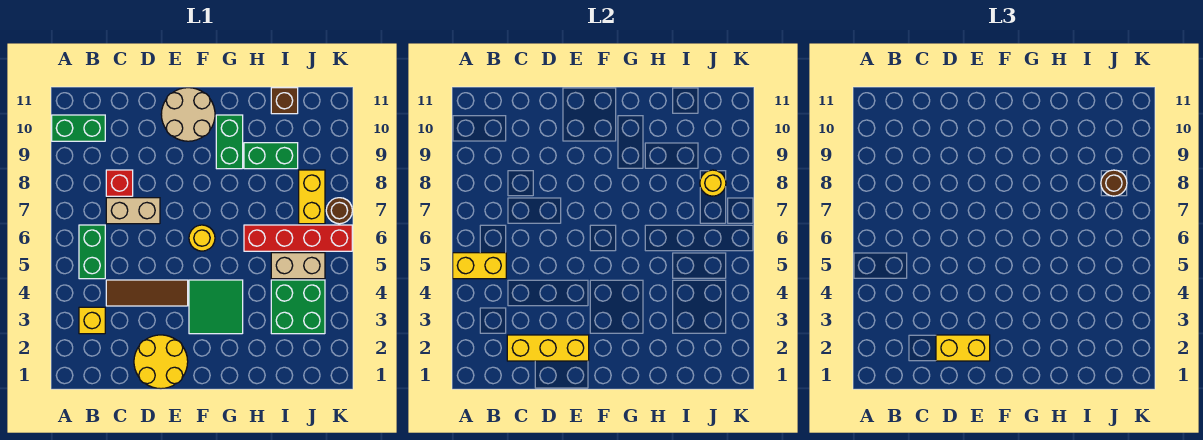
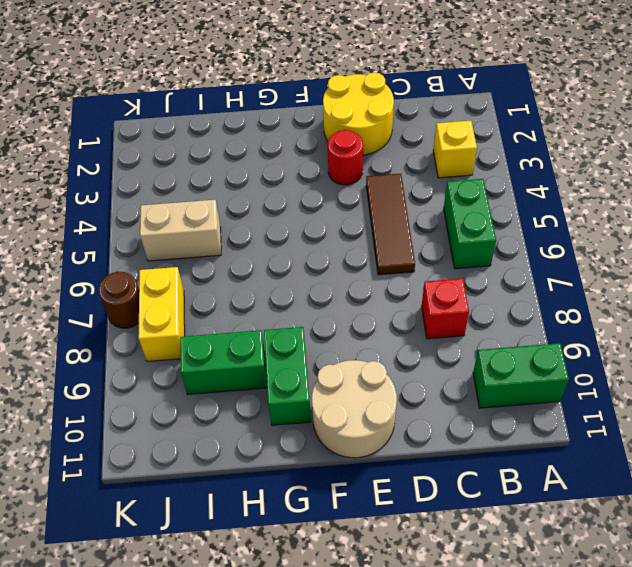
brown 1x3 tile [366,174,415,275] -> brown 1x3 tile turned to [106,280,188,306]
red 1x1 round brick [328,130,363,185] -> none
none -> tan 1x2 brick [106,198,160,224]
none -> green 2x2 tile [189,280,243,334]
none -> yellow 1x1 round brick [189,225,215,251]

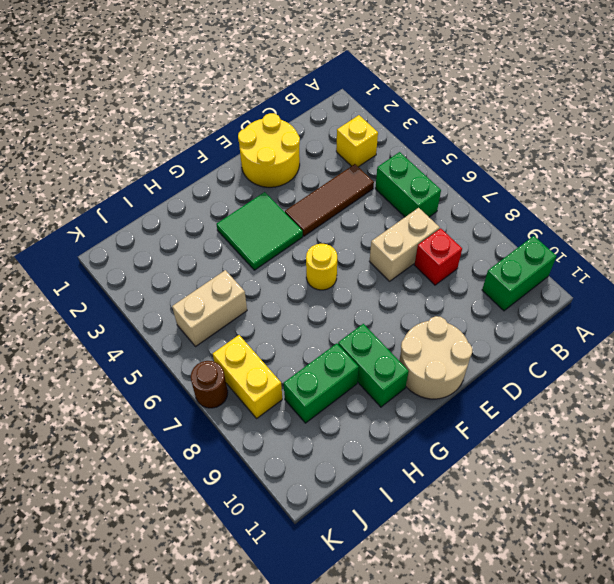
none -> red 1x4 brick [244,225,352,251]
none -> green 2x2 brick [271,280,325,334]
none -> brown 1x1 brick [271,88,298,114]

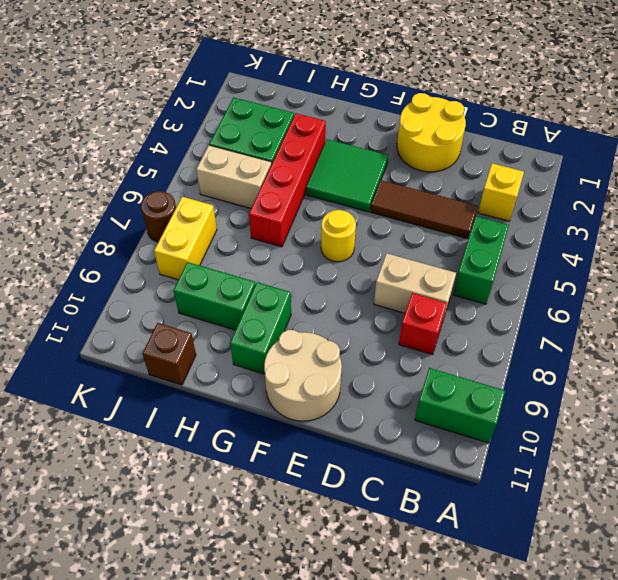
red 1x4 brick [249,113,326,247] -> red 1x4 brick turned to [244,225,352,251]
none -> yellow 1x2 brick [453,253,506,279]
none -> yellow 1x3 brick [507,335,589,361]
none -> yellow 1x1 round brick [700,170,726,196]

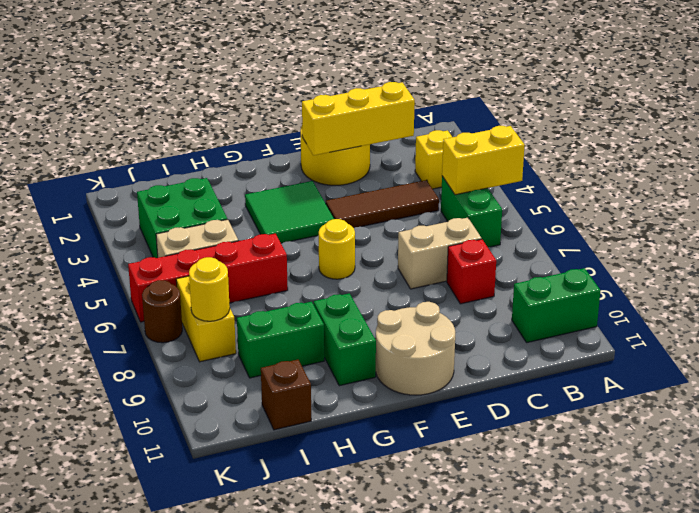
none -> yellow 1x2 brick [936,335,990,361]
none -> brown 1x1 round brick [1101,170,1127,196]

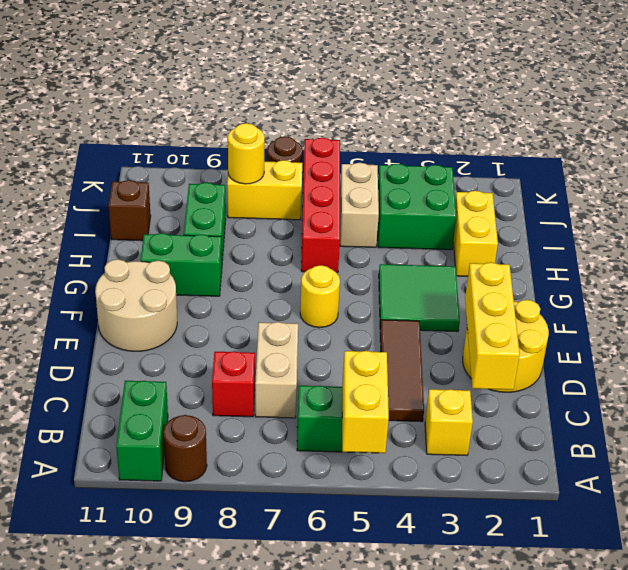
brown 1x1 round brick [163,415,207,482] -> brown 1x1 round brick moved to [1101,170,1127,196]
yellow 1x2 brick [453,191,498,276] -> yellow 1x2 brick moved to [936,335,990,361]

